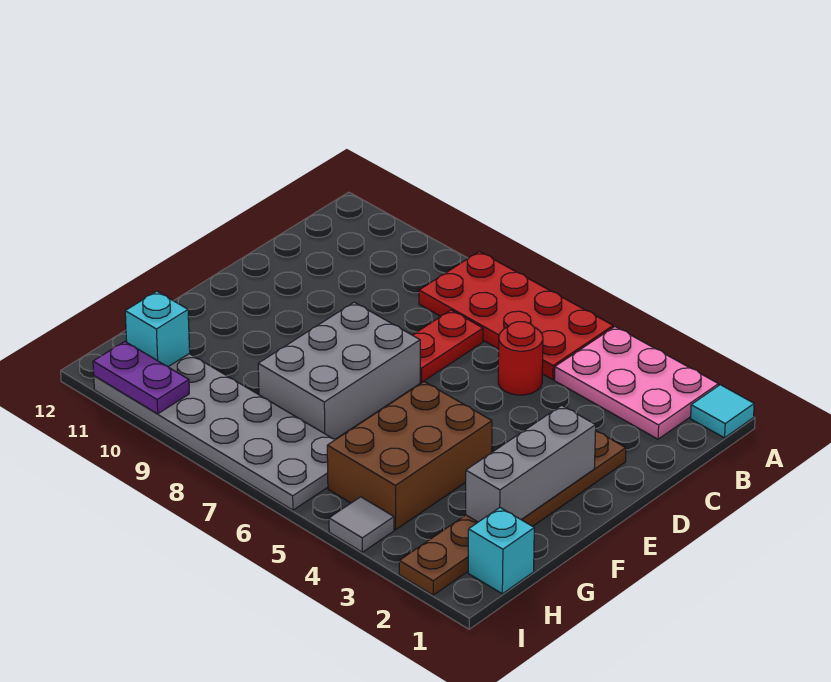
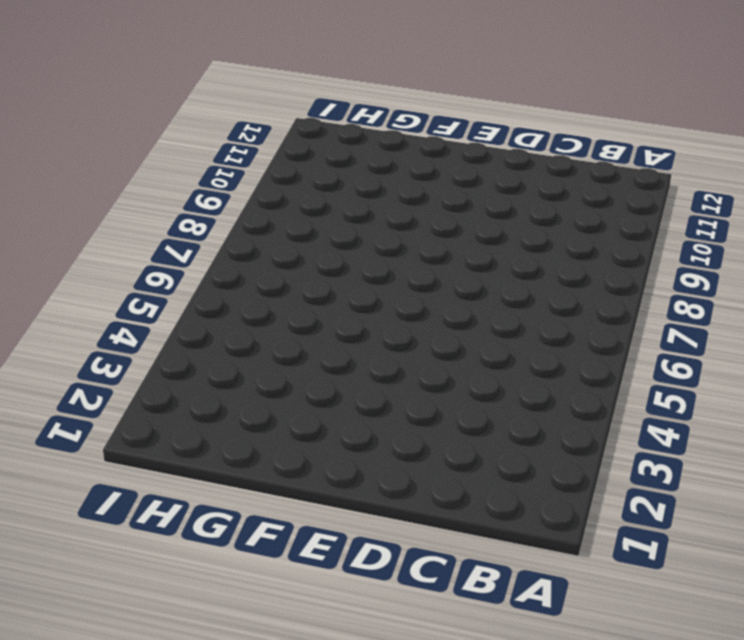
none -> cyan 1x1 tile [691,385,754,438]
none -> pink 2x3 plate [555,327,718,439]
none -> red 2x4 plate [419,251,613,380]

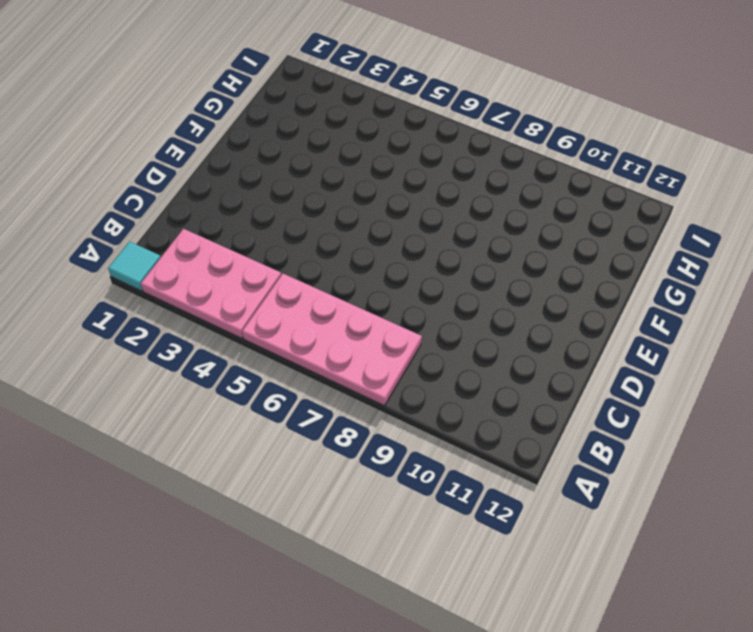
pink 2x4 plate [242,274,422,406] -> red 2x4 plate [419,251,613,380]
none -> red 1x1 round brick [498,322,543,395]
none -> red 1x2 plate [413,310,483,382]
none -> brown 1x6 plate [399,431,626,595]

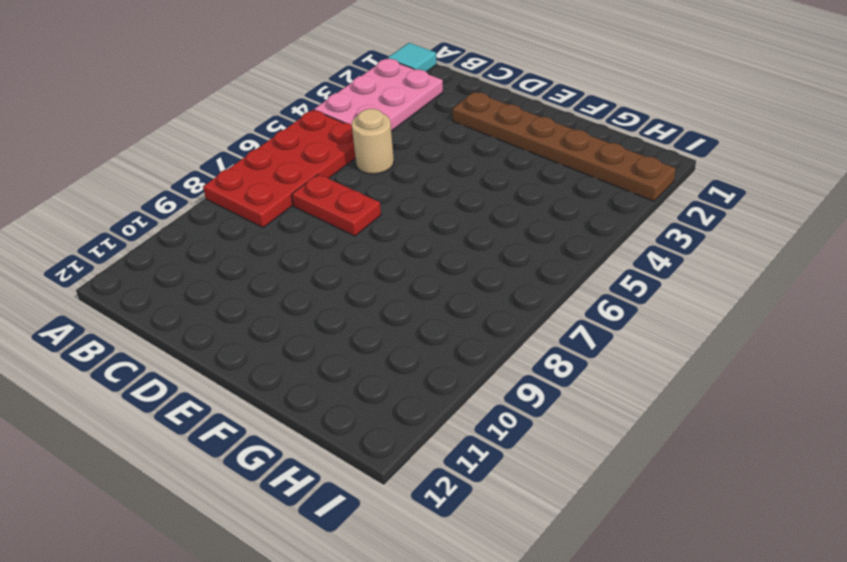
tan 1x1 round brick [352,109,394,174] -> red 1x1 round brick [498,322,543,395]
none -> grey 2x3 brick [258,302,420,439]
none -> brown 2x3 brick [327,382,492,530]
none -> cyan 1x1 brick [468,508,534,594]

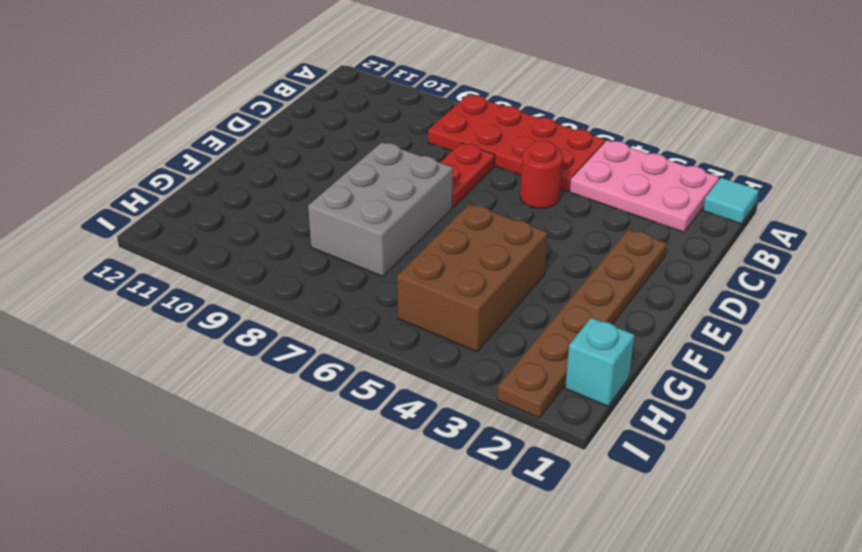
none -> grey 2x6 plate [94,354,335,510]
none -> grey 1x1 tile [329,497,394,552]
none -> grey 1x3 brick [466,405,596,522]

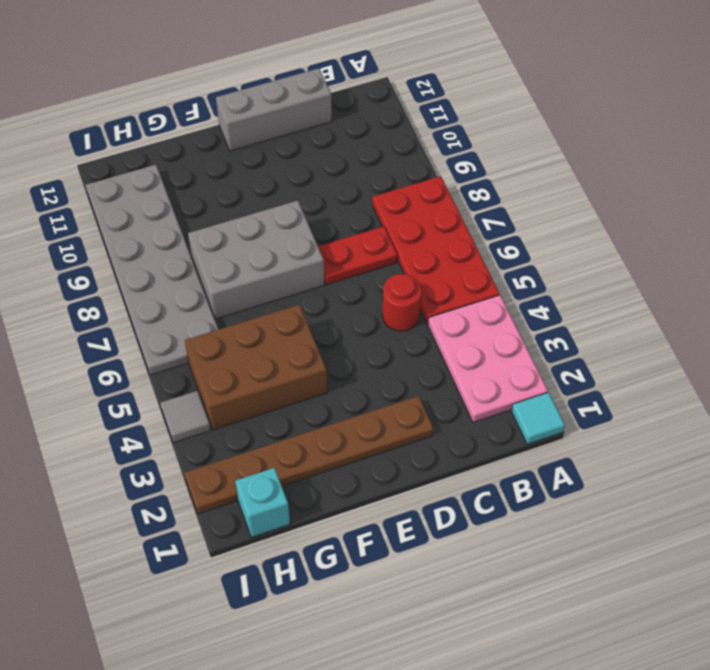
grey 1x3 brick [216,68,332,151] -> grey 1x3 brick moved to [466,405,596,522]
none -> cyan 1x1 brick [125,291,190,367]
none -> purple 1x2 plate [93,342,189,414]

